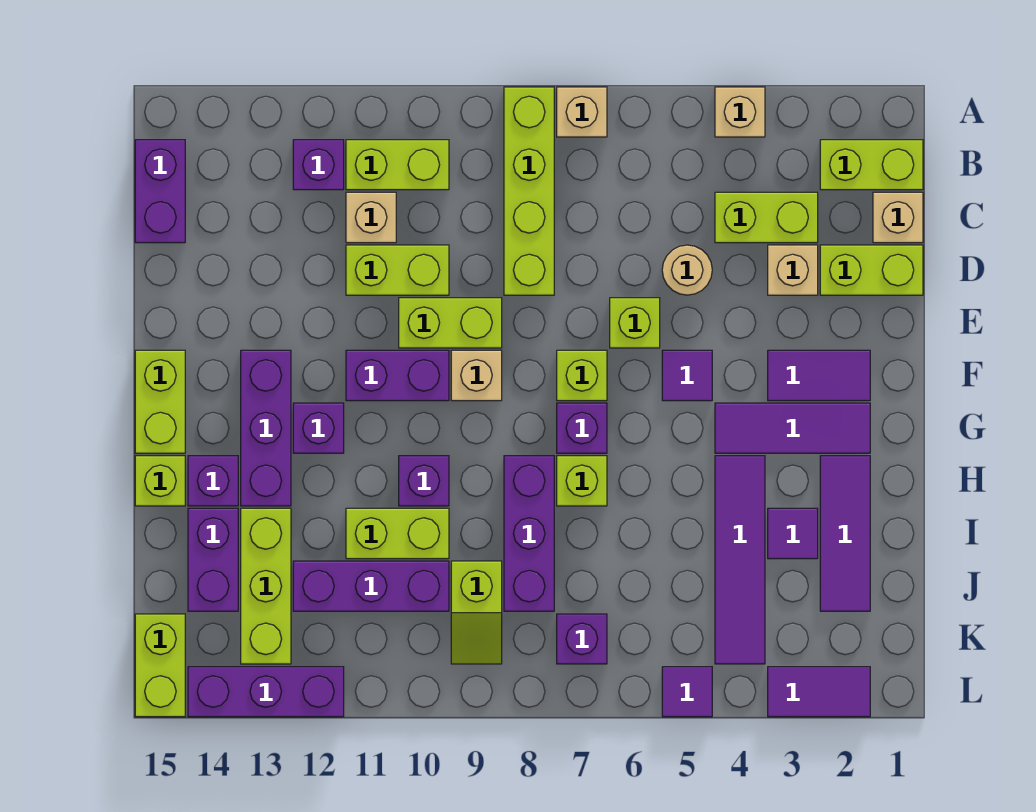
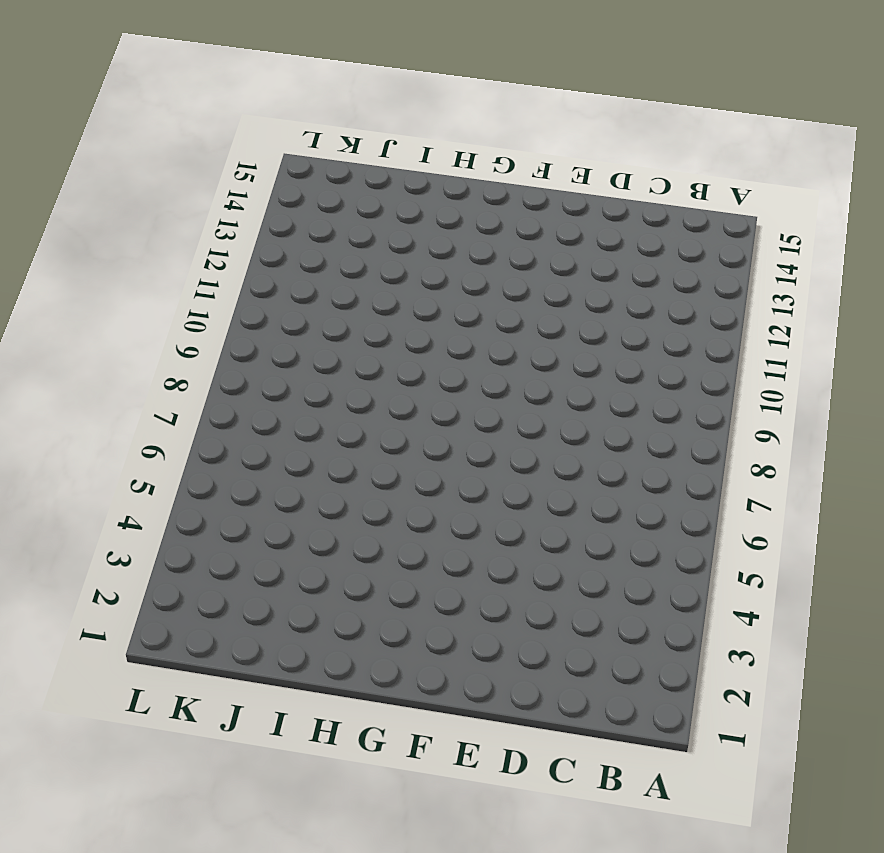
none -> tan 1x1 brick [715,87,765,137]
none -> tan 1x1 brick [557,87,607,137]
none -> lime 1x4 brick [504,87,554,295]
none -> lime 1x2 brick [820,140,923,190]

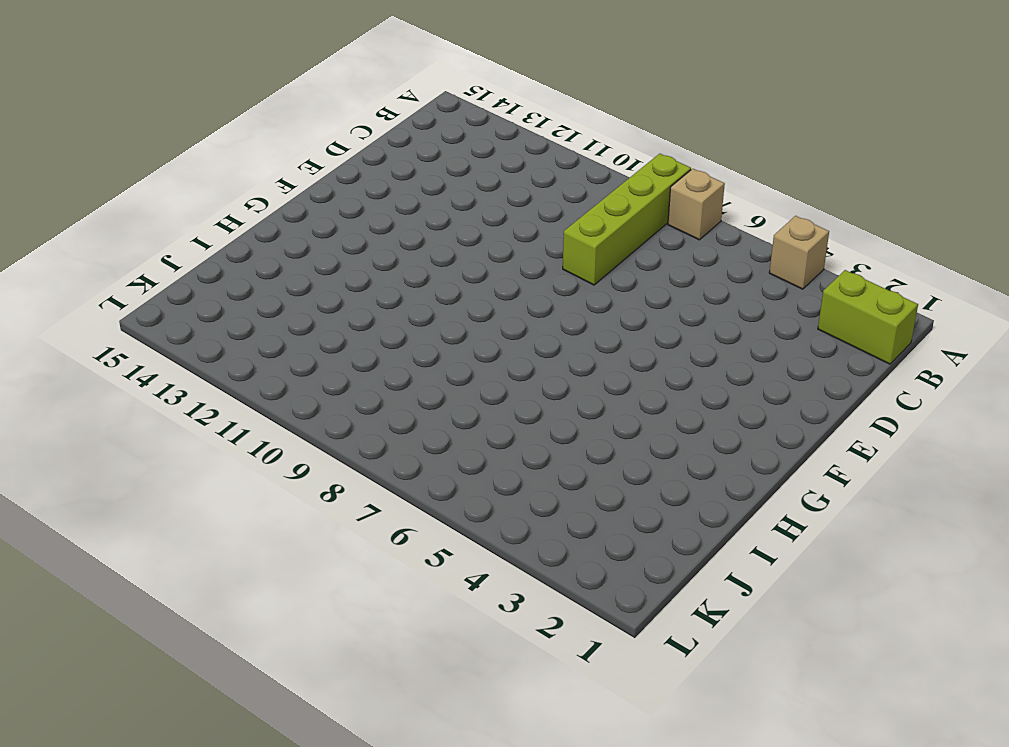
none -> lime 1x2 brick [346,140,449,190]
none -> purple 1x1 brick [293,140,344,190]
none -> purple 1x2 brick [135,140,185,243]
none -> tan 1x1 brick [873,192,923,243]

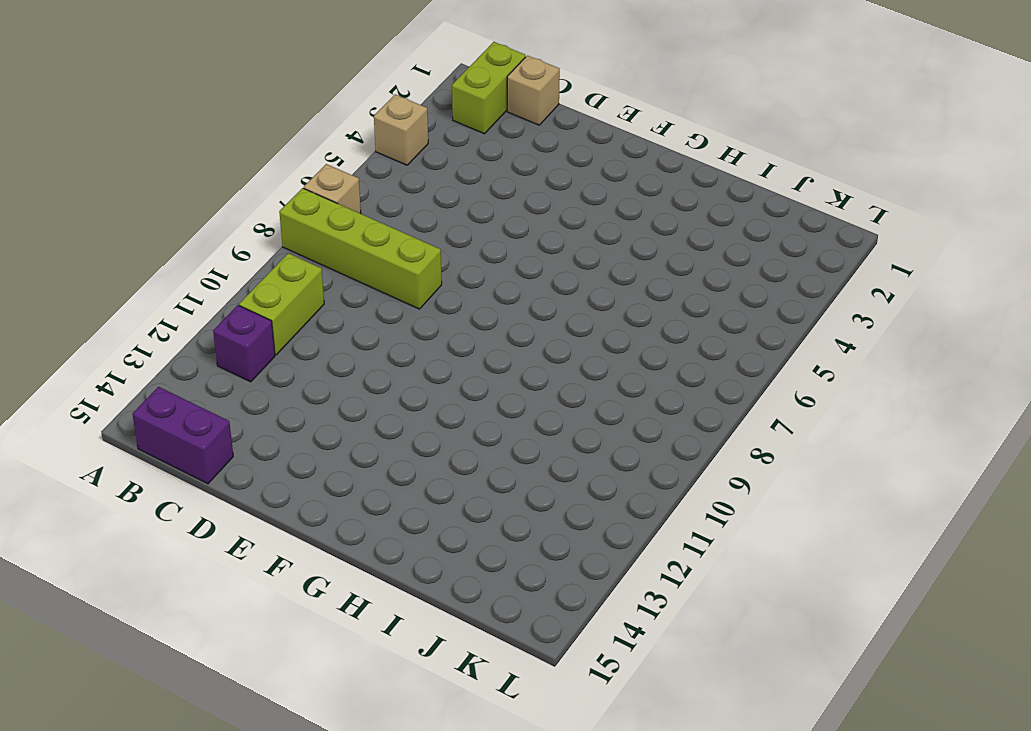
none -> lime 1x2 brick [715,192,818,243]
none -> tan 1x1 brick [346,192,396,243]
none -> lime 1x2 brick [820,245,923,295]
none -> tan 1x1 brick [768,245,818,295]

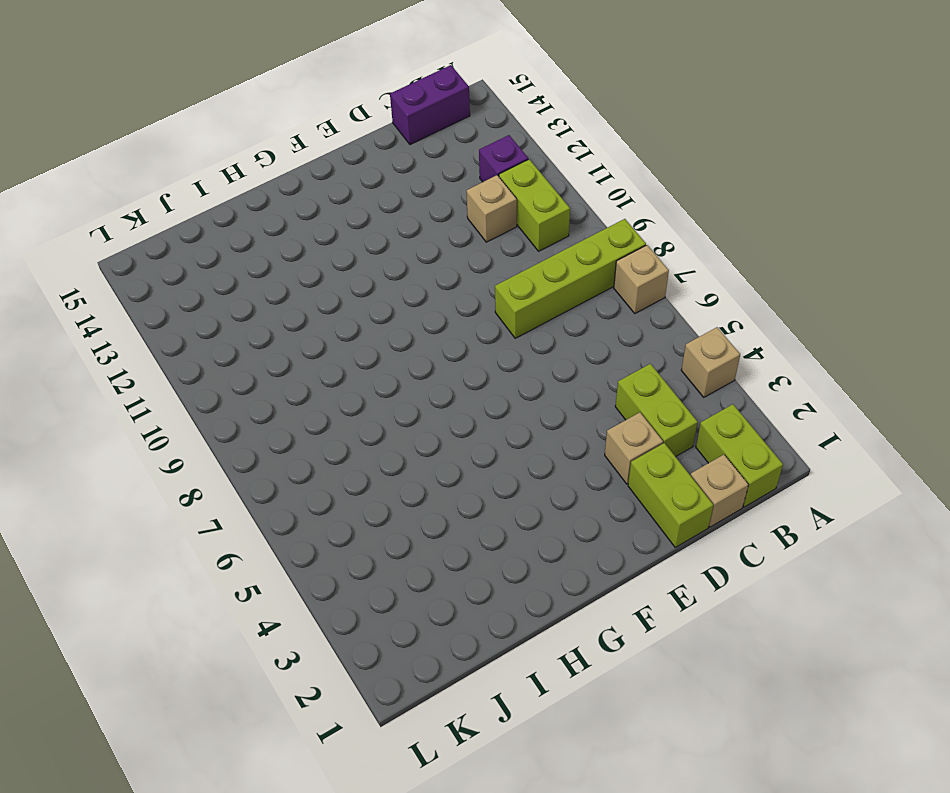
none -> tan 1x1 round brick [662,245,712,295]
none -> lime 1x2 brick [346,245,449,295]
none -> lime 1x1 brick [610,298,660,348]
none -> lime 1x2 brick [399,298,502,348]

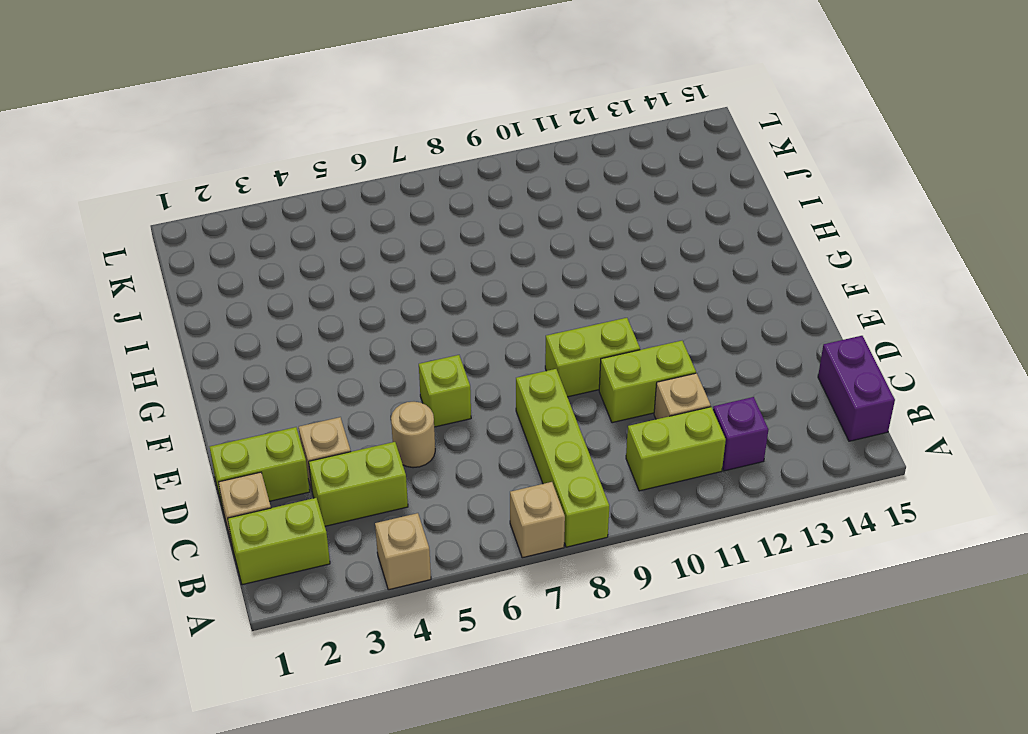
none -> purple 1x2 tile [768,350,870,401]
none -> purple 1x1 tile [662,350,712,401]
none -> lime 1x1 brick [557,350,607,401]
none -> tan 1x1 brick [451,350,502,401]

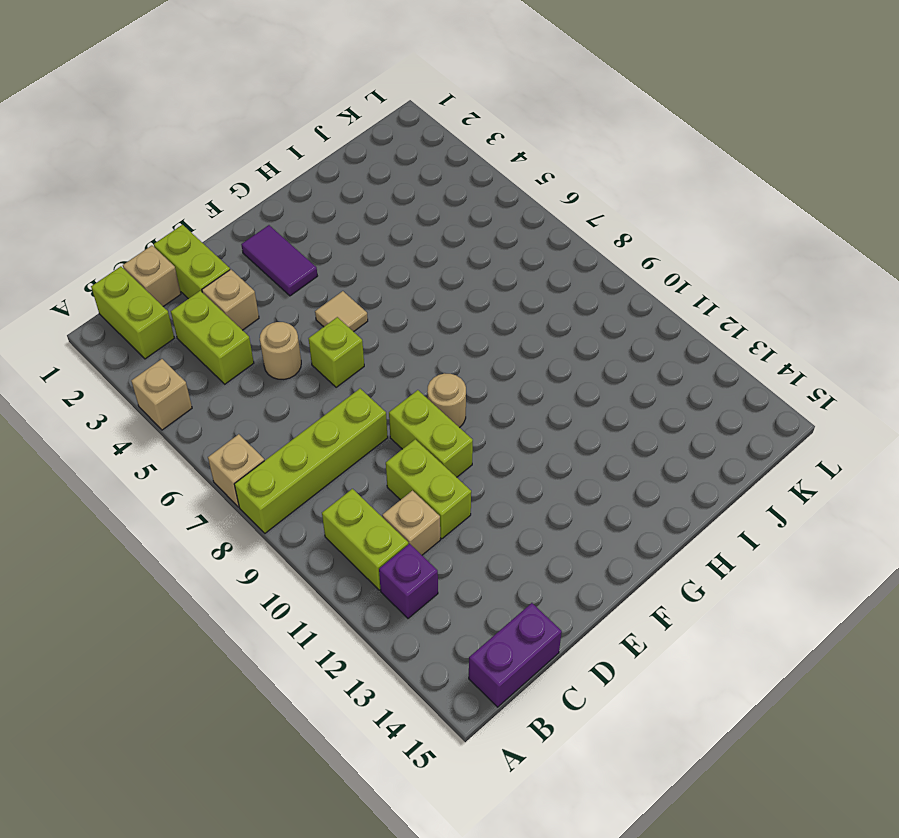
tan 1x1 tile [315,291,368,332] -> purple 1x1 tile [662,350,712,401]
tan 1x1 round brick [427,373,466,428] -> tan 1x1 brick [451,350,502,401]
none -> lime 1x1 brick [557,350,607,401]
none -> purple 1x2 brick [346,350,449,401]
none -> purple 1x3 brick [241,350,291,506]
none -> lime 1x2 brick [135,350,185,453]

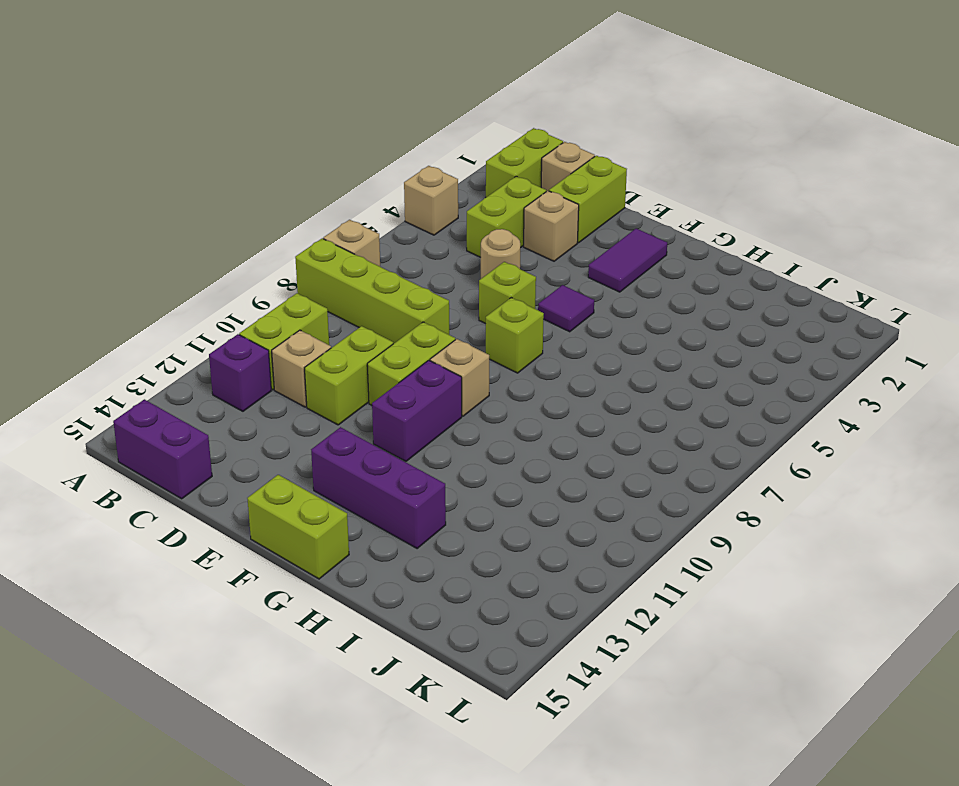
none -> purple 1x3 tile [715,403,870,453]
none -> purple 1x1 brick [557,403,607,453]
none -> purple 1x1 brick [293,403,344,453]
none -> purple 1x3 tile [820,456,870,611]

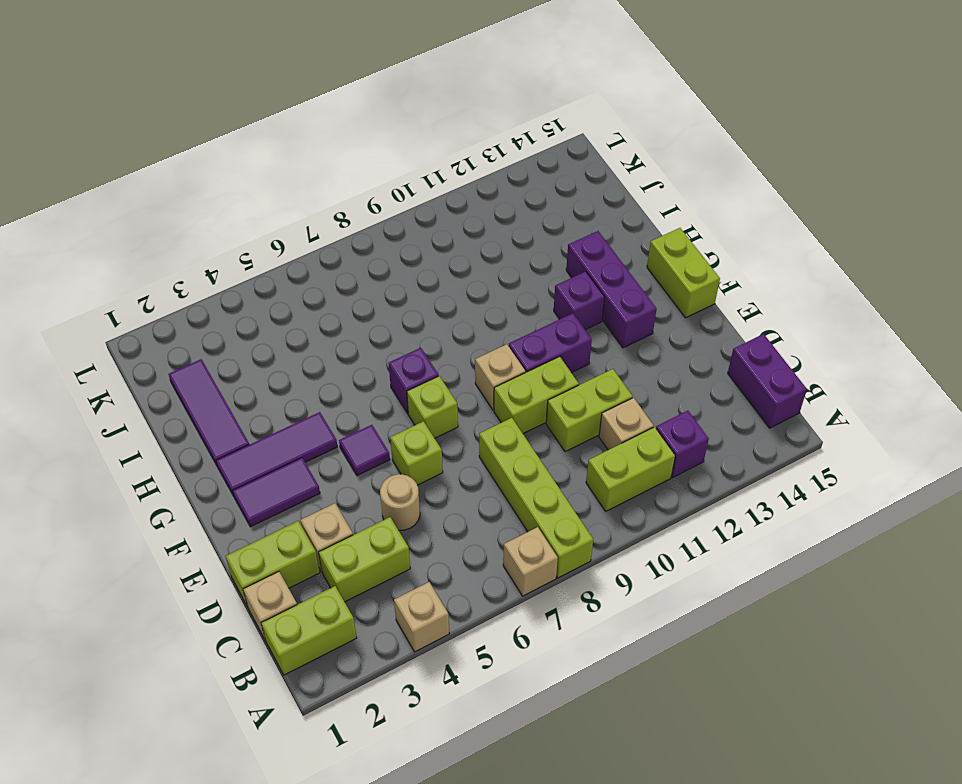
none -> purple 1x4 tile [715,456,765,664]
none -> lime 1x1 brick [557,456,607,506]
none -> purple 1x3 brick [504,456,554,611]
none -> purple 1x1 brick [399,456,449,506]

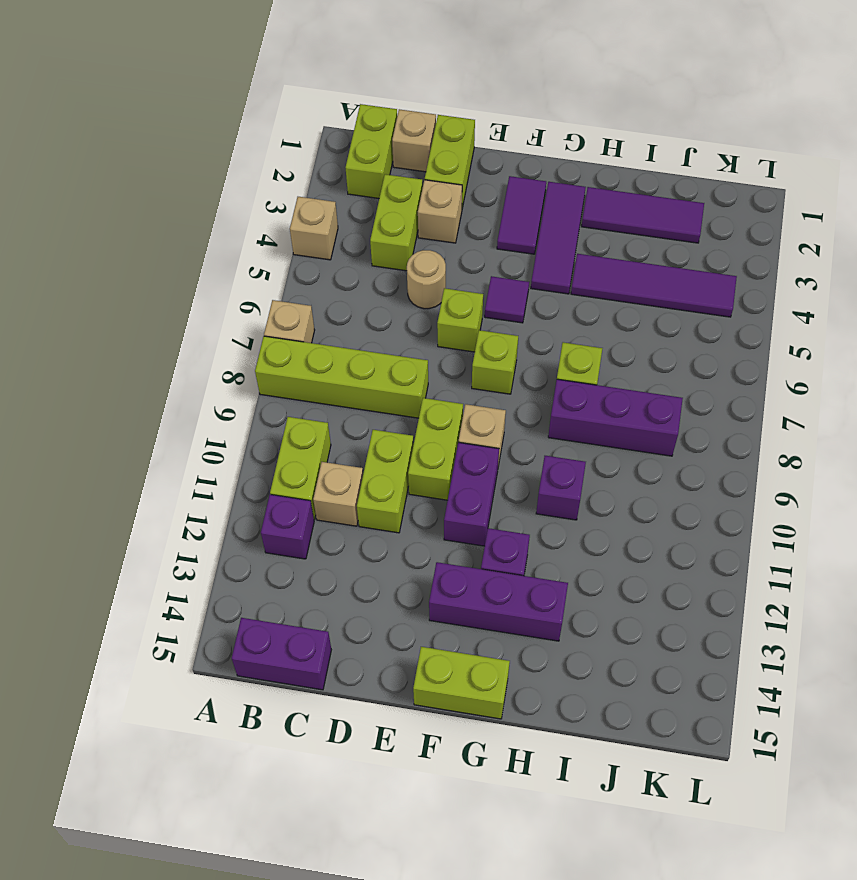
none -> purple 1x1 brick [557,403,607,453]
none -> purple 1x1 brick [188,456,238,506]
none -> lime 1x1 brick [135,456,185,506]
none -> purple 1x1 tile [768,508,818,559]

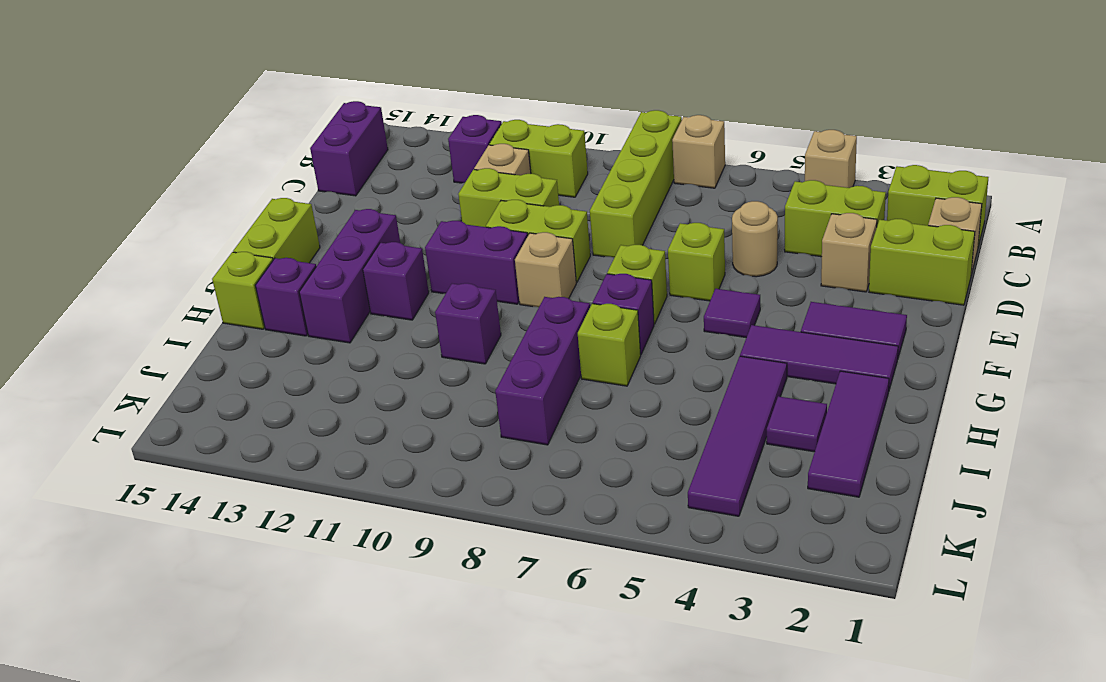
none -> lime 1x2 brick [346,508,449,559]
none -> lime 1x3 brick [241,508,291,664]
none -> purple 1x2 brick [188,508,238,611]
none -> lime 1x2 slope [451,561,502,664]

